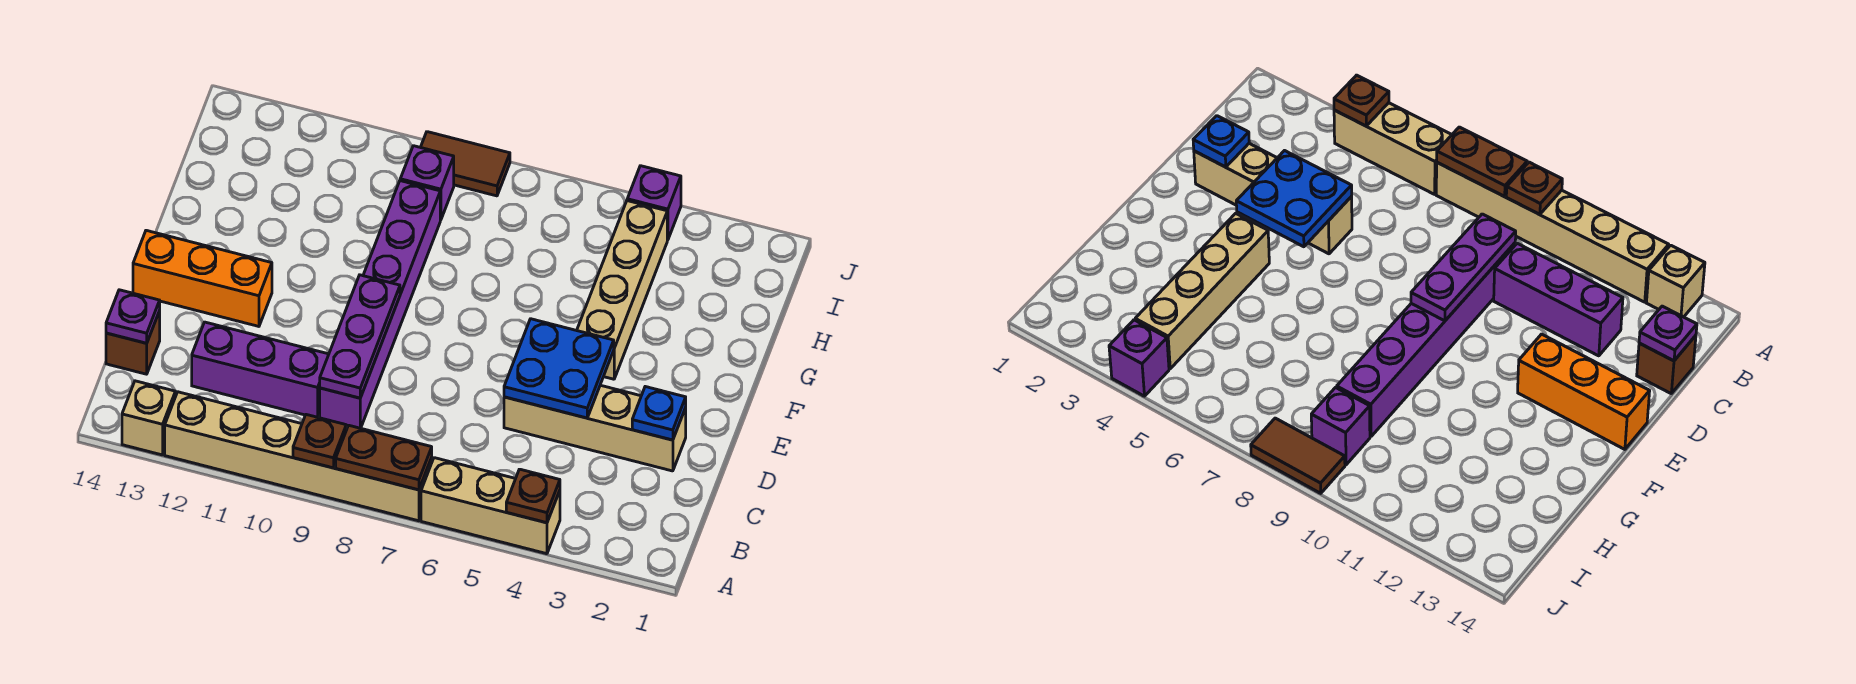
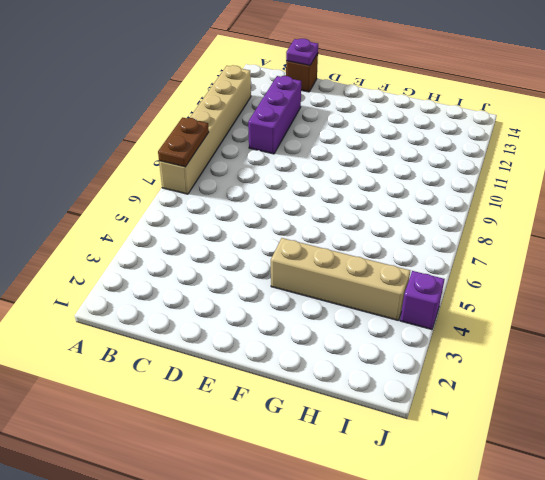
none -> tan 1x3 brick [421,458,560,554]
none -> tan 1x1 brick [122,381,175,455]
none -> purple 1x6 brick [320,181,440,428]

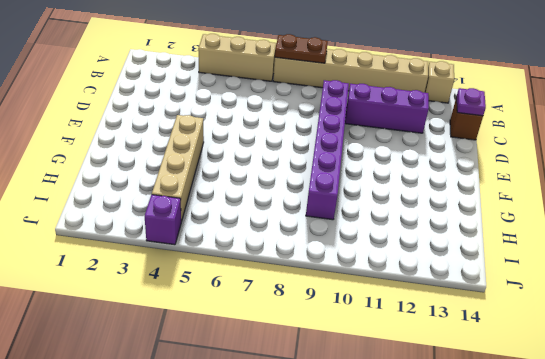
none -> tan 1x4 brick [504,385,686,471]
none -> orange 1x3 brick [133,230,272,326]
none -> purple 1x1 brick [400,146,454,220]

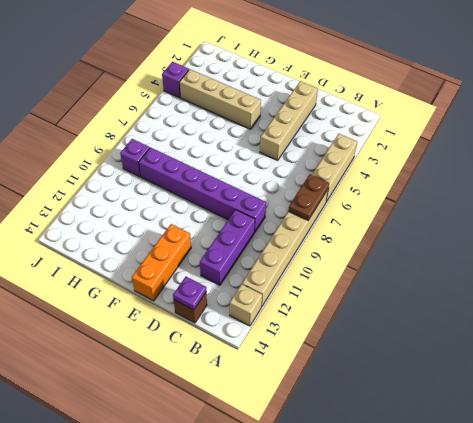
none -> brown 1x2 tile [421,132,510,196]
none -> brown 1x1 plate [506,469,560,523]
none -> brown 1x1 plate [293,415,346,468]

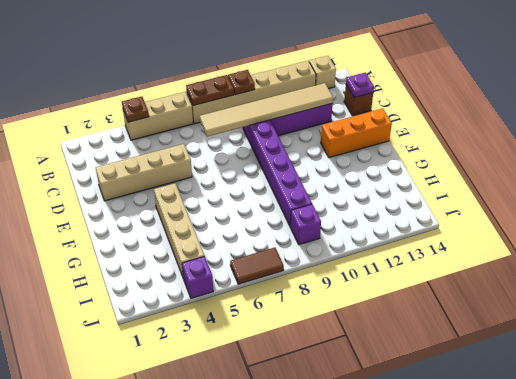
tan 1x6 tile [200,83,333,137] -> purple 1x3 plate [320,275,400,398]
brown 1x2 tile [230,248,284,284] -> brown 1x2 tile moved to [421,132,510,196]
none -> blue 1x1 plate [632,387,686,440]
none -> blue 2x2 plate [504,319,614,418]

